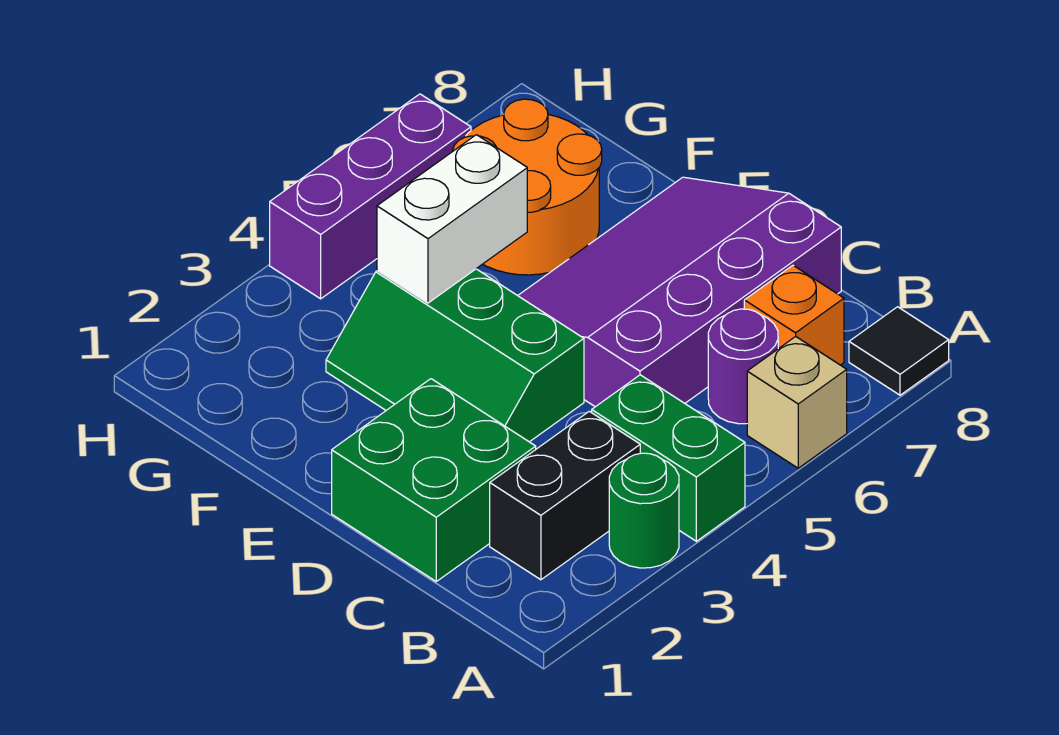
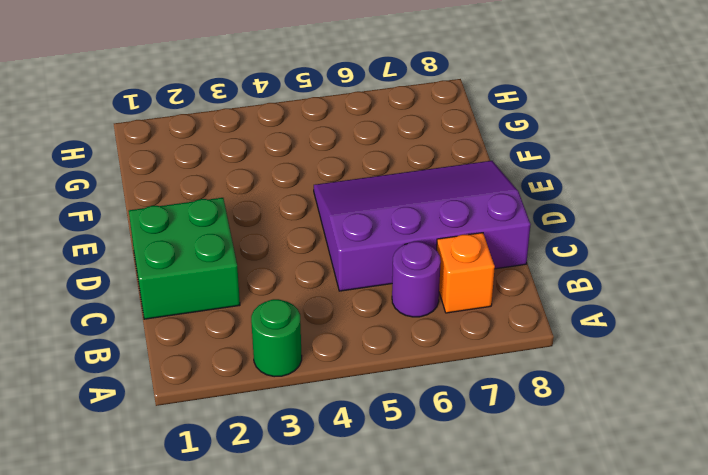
none -> green 1x2 brick [592,375,745,541]
none -> tan 1x1 brick [747,336,847,468]
none -> black 1x1 tile [849,307,949,395]

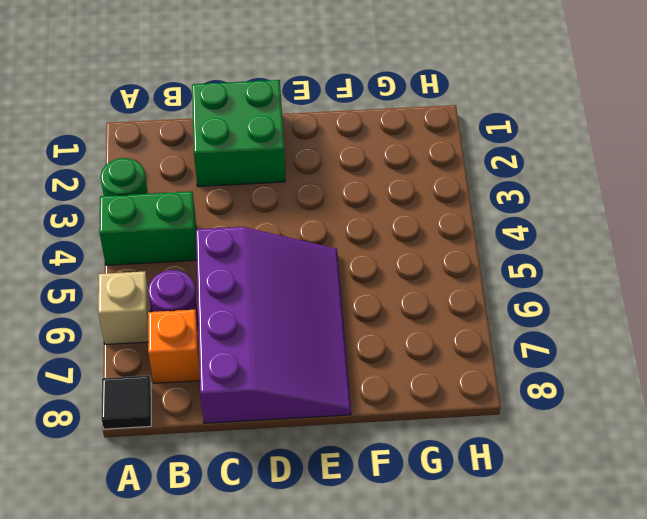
none -> black 1x2 brick [490,411,640,580]
none -> green 2x3 slope [326,269,584,442]
none -> orange 2x2 round brick [453,99,602,275]

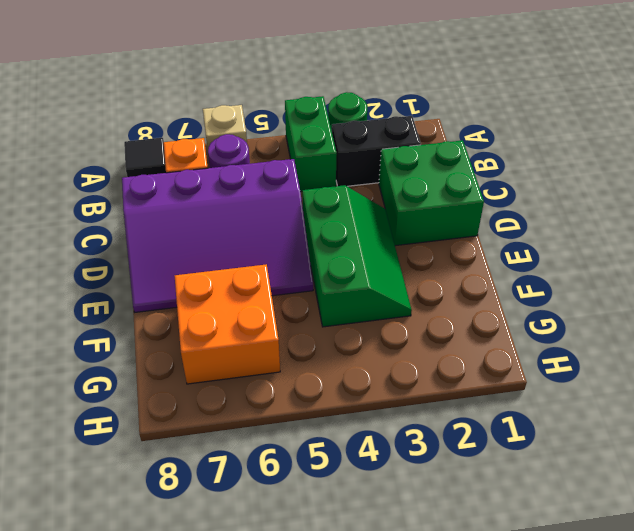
orange 2x2 brick [175,264,280,384] -> orange 2x2 round brick [453,99,602,275]
none -> purple 1x3 brick [270,94,471,299]
none -> white 1x2 brick [377,135,527,303]

